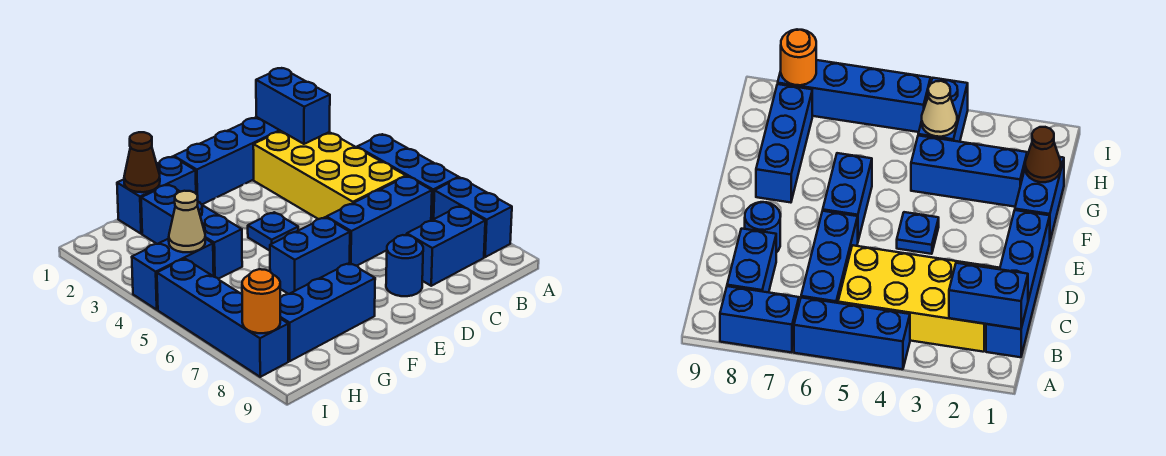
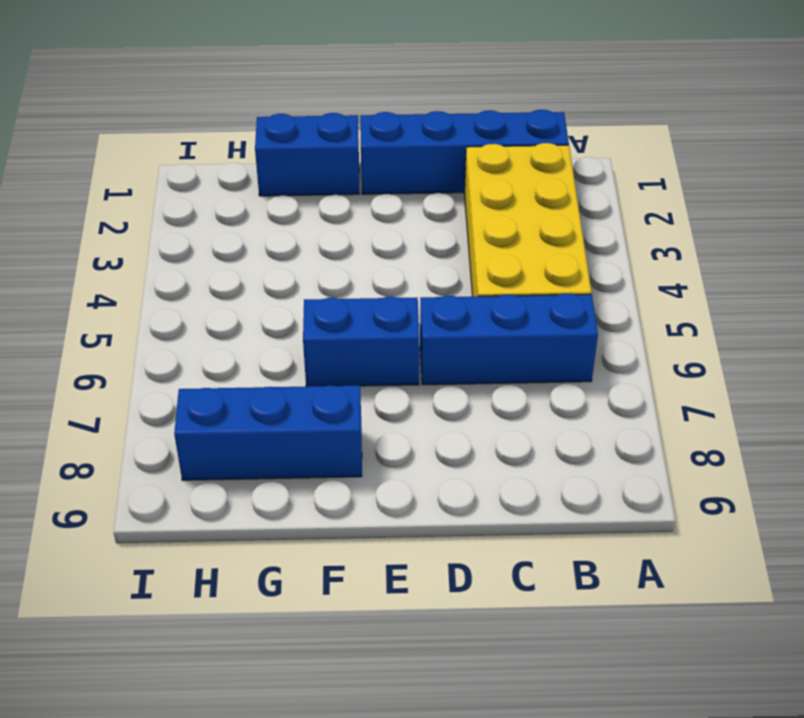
none -> blue 1x3 brick [357,134,459,221]
none -> blue 1x2 brick [434,178,512,257]
none -> blue 1x2 brick [407,206,485,286]

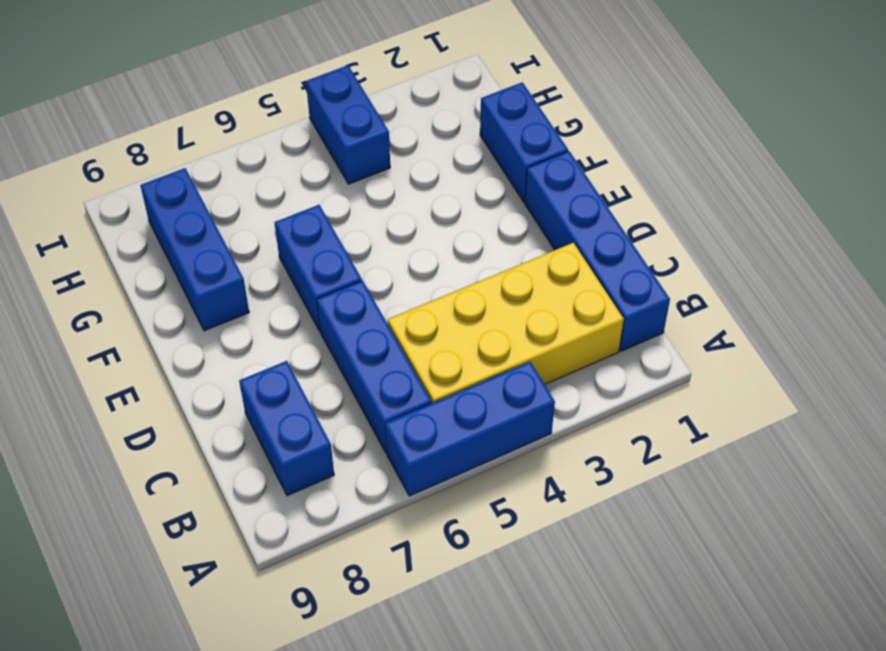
none -> blue 1x2 brick [434,178,512,257]
none -> blue 1x1 round brick [386,235,423,296]
none -> blue 1x1 plate [248,212,298,251]

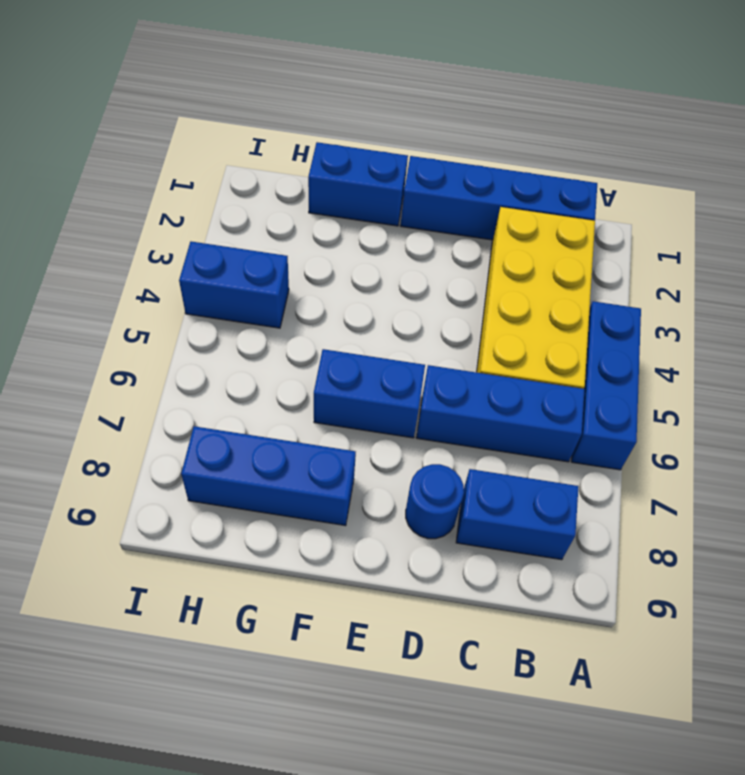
none -> blue 1x2 brick [434,178,512,257]
none -> blue 1x1 plate [248,212,298,251]
none -> blue 1x3 brick [141,185,242,279]

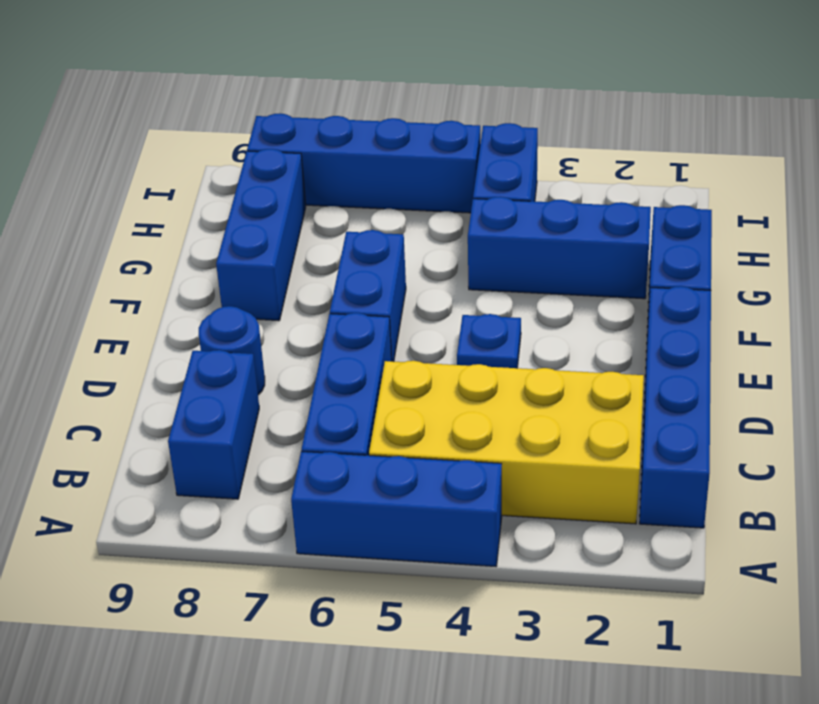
none -> blue 1x2 brick [434,178,512,257]
none -> blue 1x2 brick [256,68,330,144]
none -> brown 1x1 cone [124,132,160,192]

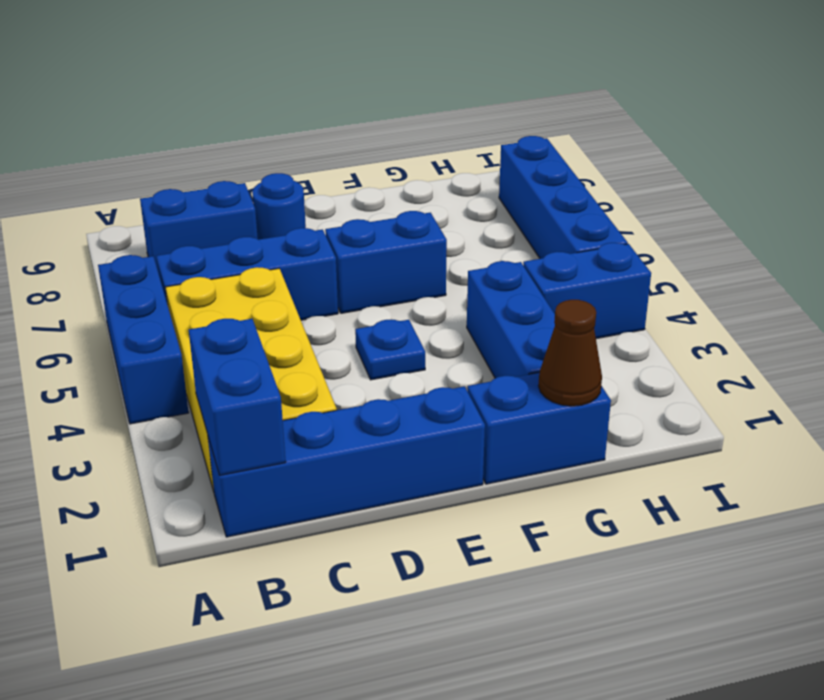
none -> blue 1x2 brick [434,178,512,257]
none -> blue 1x3 brick [280,263,375,361]
none -> tan 1x1 cone [169,191,205,252]

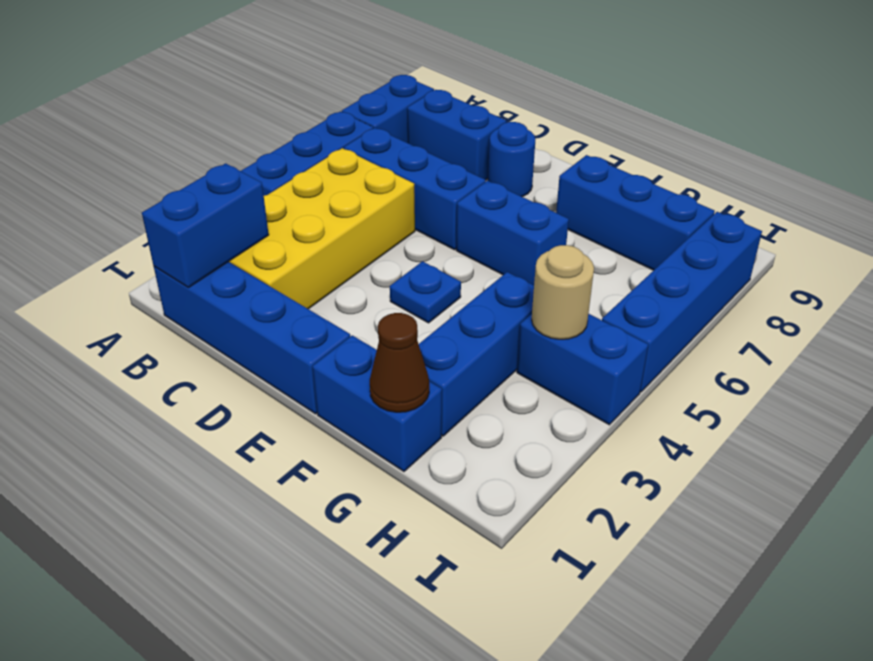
tan 1x1 round brick [532,245,594,339] -> tan 1x1 cone [169,191,205,252]
none -> orange 1x1 round brick [242,269,280,333]

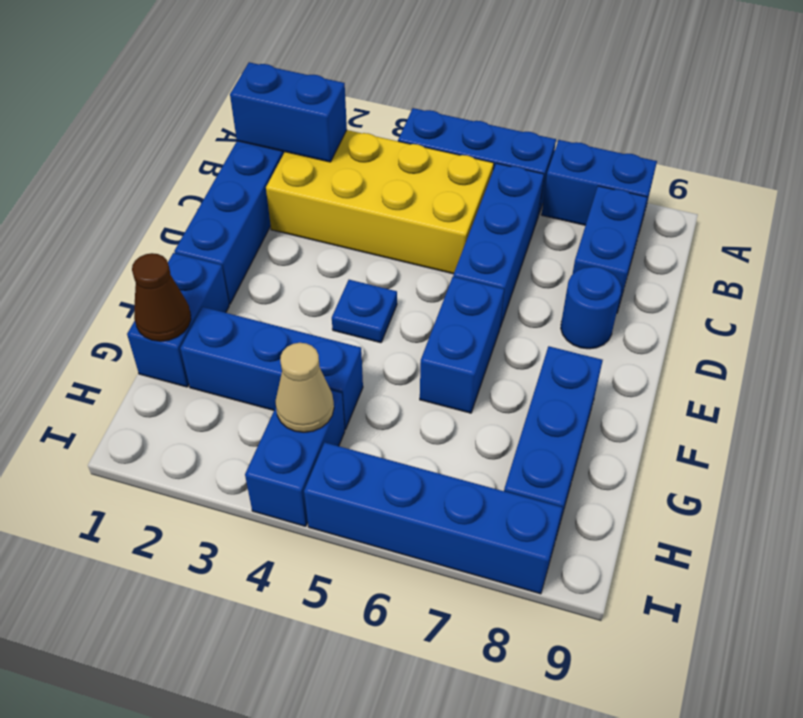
none -> orange 1x1 round brick [242,269,280,333]

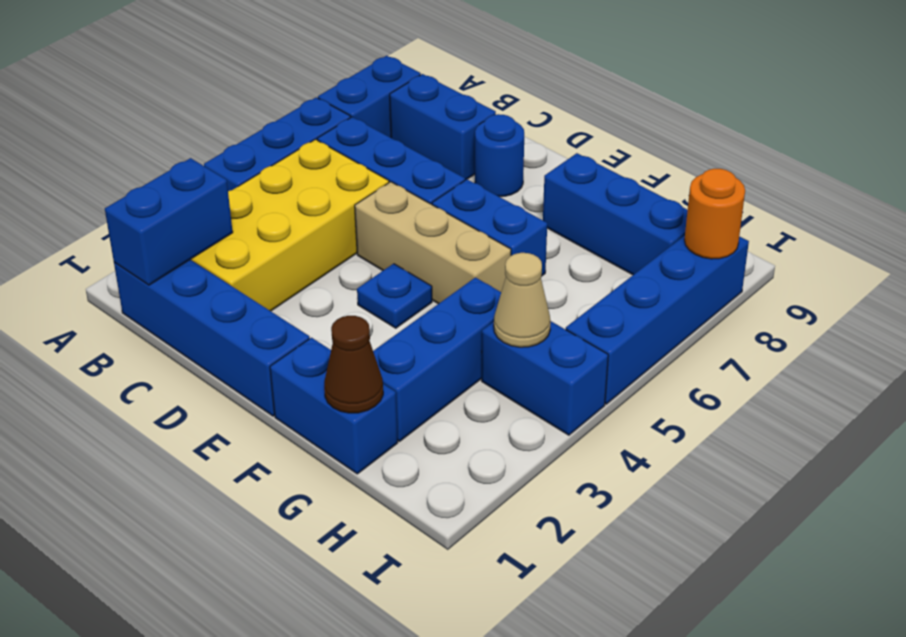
tan 1x3 brick [355,182,511,304] -> none

